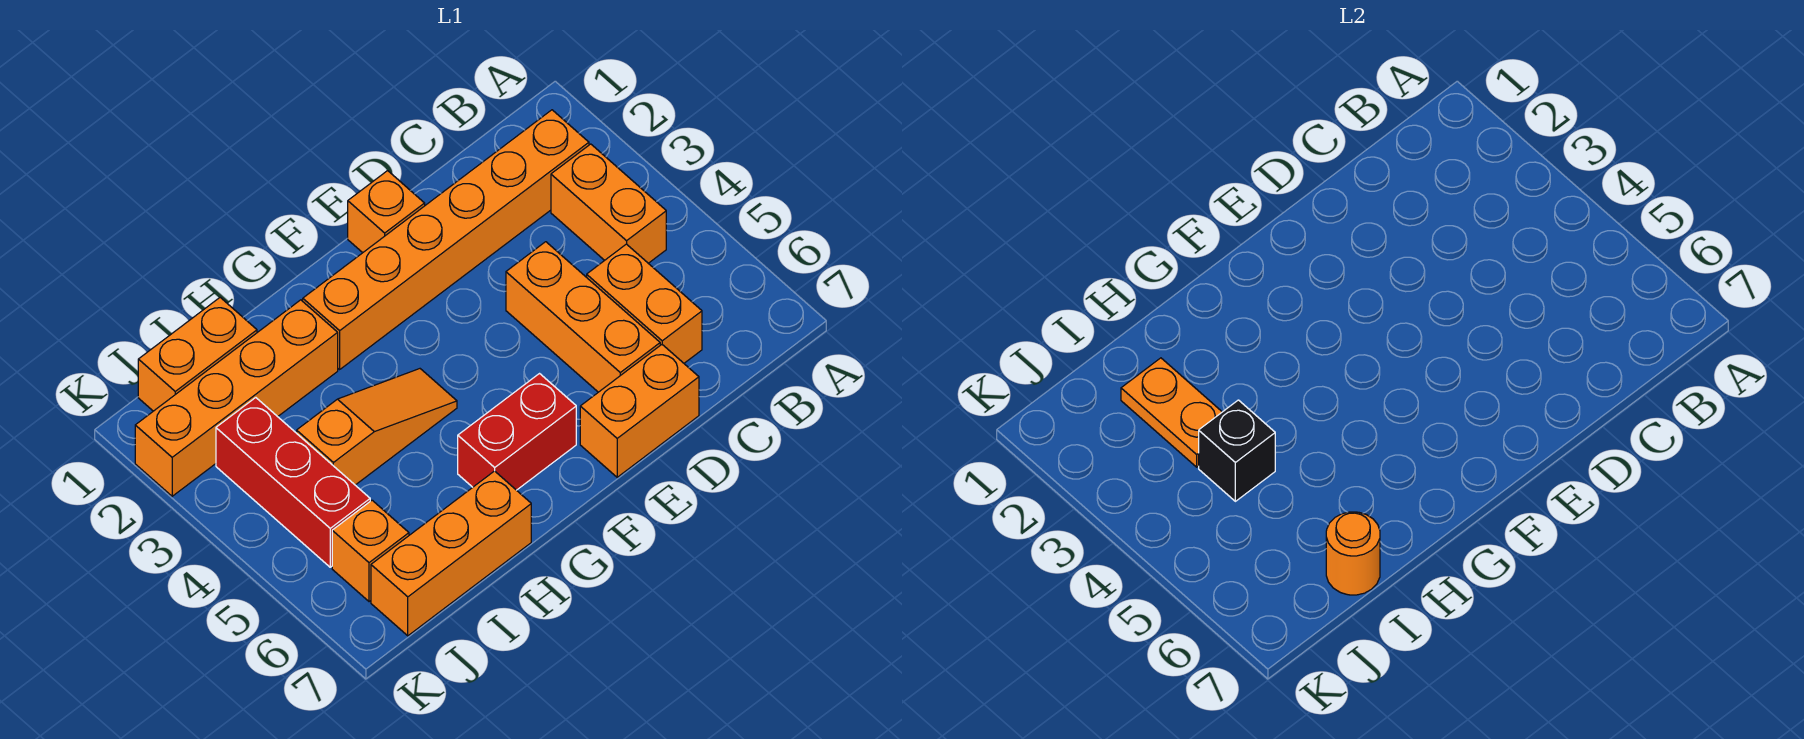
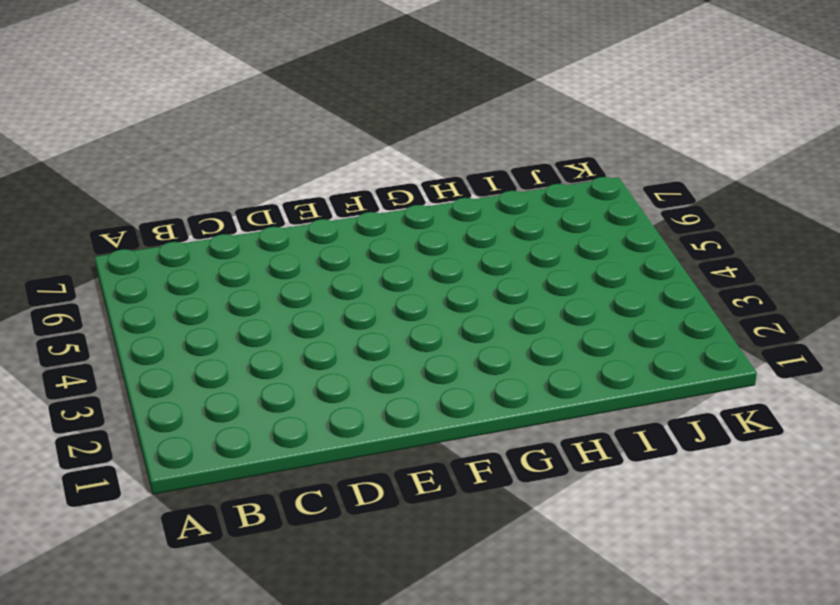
none -> orange 1x6 brick [303,110,589,369]
none -> orange 1x2 brick [551,144,666,263]
none -> orange 1x2 brick [587,244,702,363]

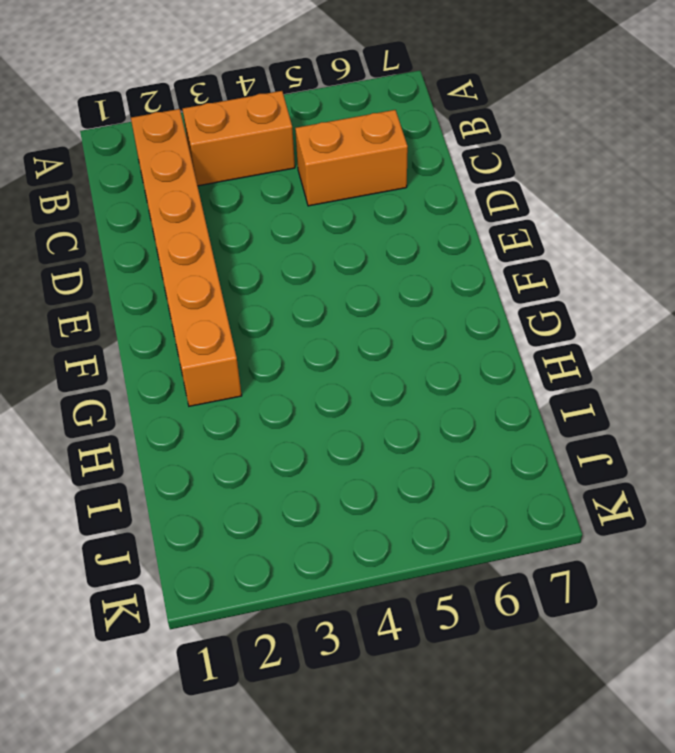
none -> orange 1x3 brick [506,242,660,392]
none -> orange 1x2 brick [580,345,699,477]
none -> orange 1x1 brick [348,171,425,253]

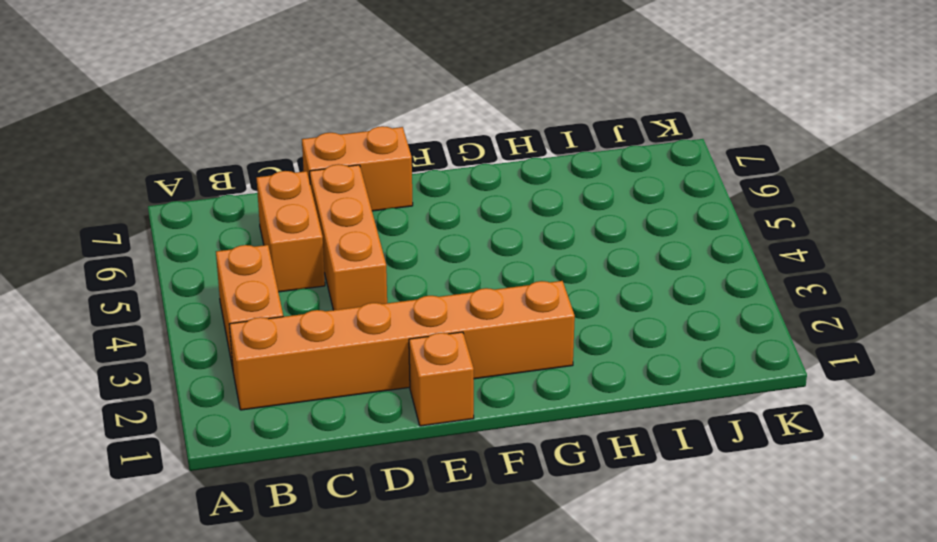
none -> red 1x2 brick [458,374,576,490]
none -> orange 1x3 slope [297,369,457,485]
none -> orange 1x4 brick [135,300,338,496]

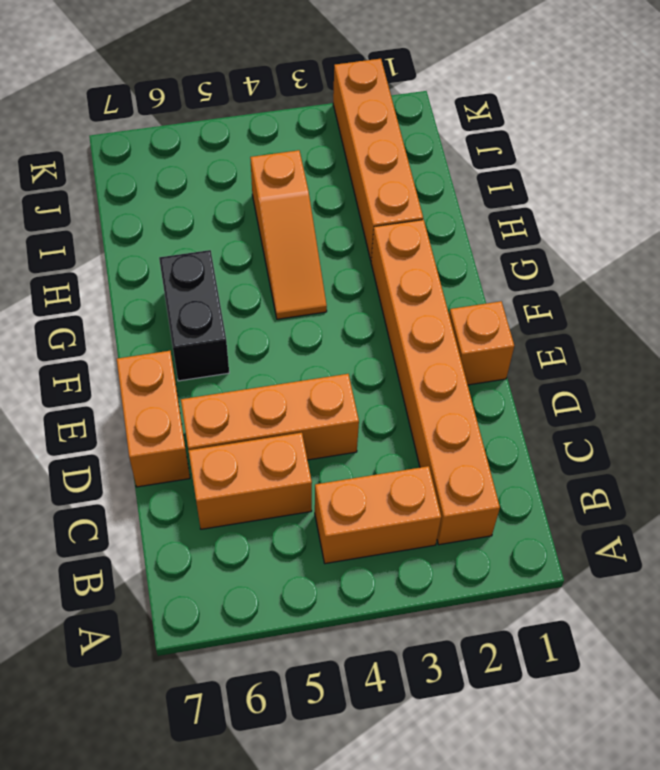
black 1x2 brick [159,250,229,381] -> red 1x2 brick [458,374,576,490]
none -> orange 1x3 brick [371,471,531,636]
none -> orange 1x2 brick [138,298,257,411]
none -> red 1x3 brick [216,398,370,567]

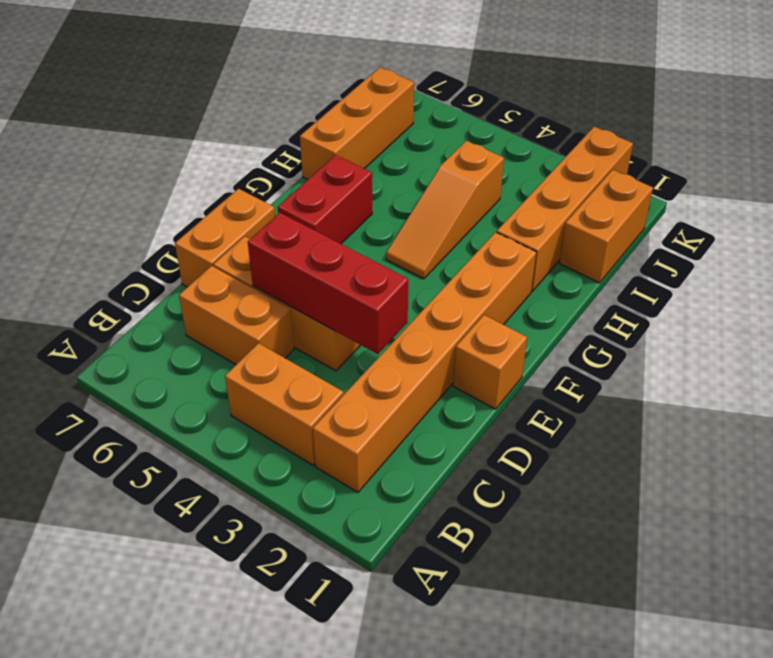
red 1x3 brick [248,213,408,354] -> red 1x3 brick moved to [216,398,370,567]
none -> orange 1x1 brick [332,500,409,602]
none -> orange 1x2 plate [1121,358,1222,467]
none -> black 1x1 brick [1199,400,1275,501]

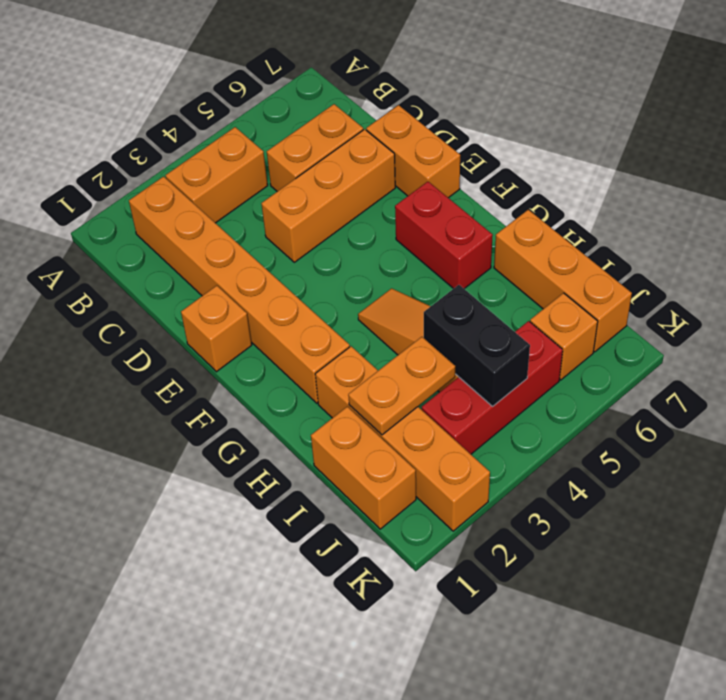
black 1x2 brick [424,285,530,406] -> black 1x1 brick [1199,400,1275,501]
none -> orange 1x1 round brick [1326,512,1380,595]

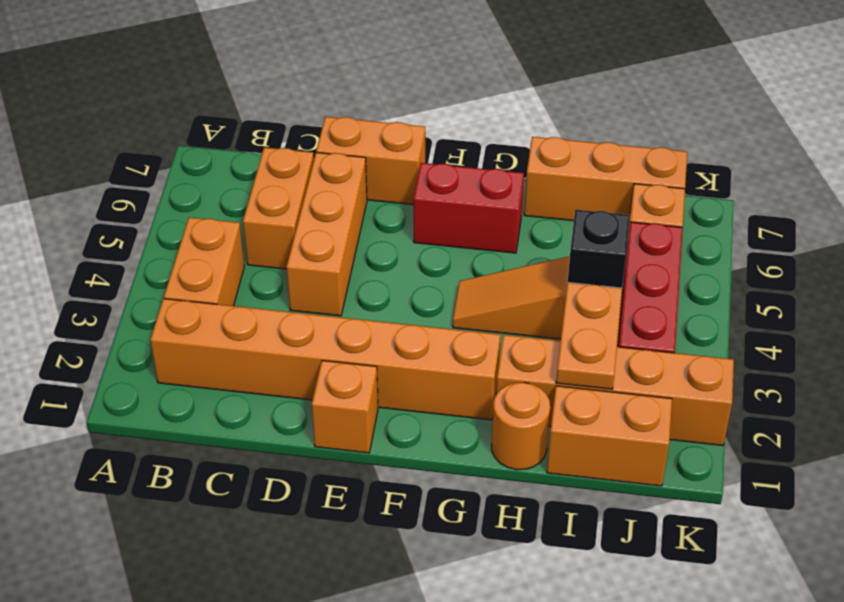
orange 1x1 round brick [491,383,550,470] -> orange 1x1 round brick moved to [1326,512,1380,595]

